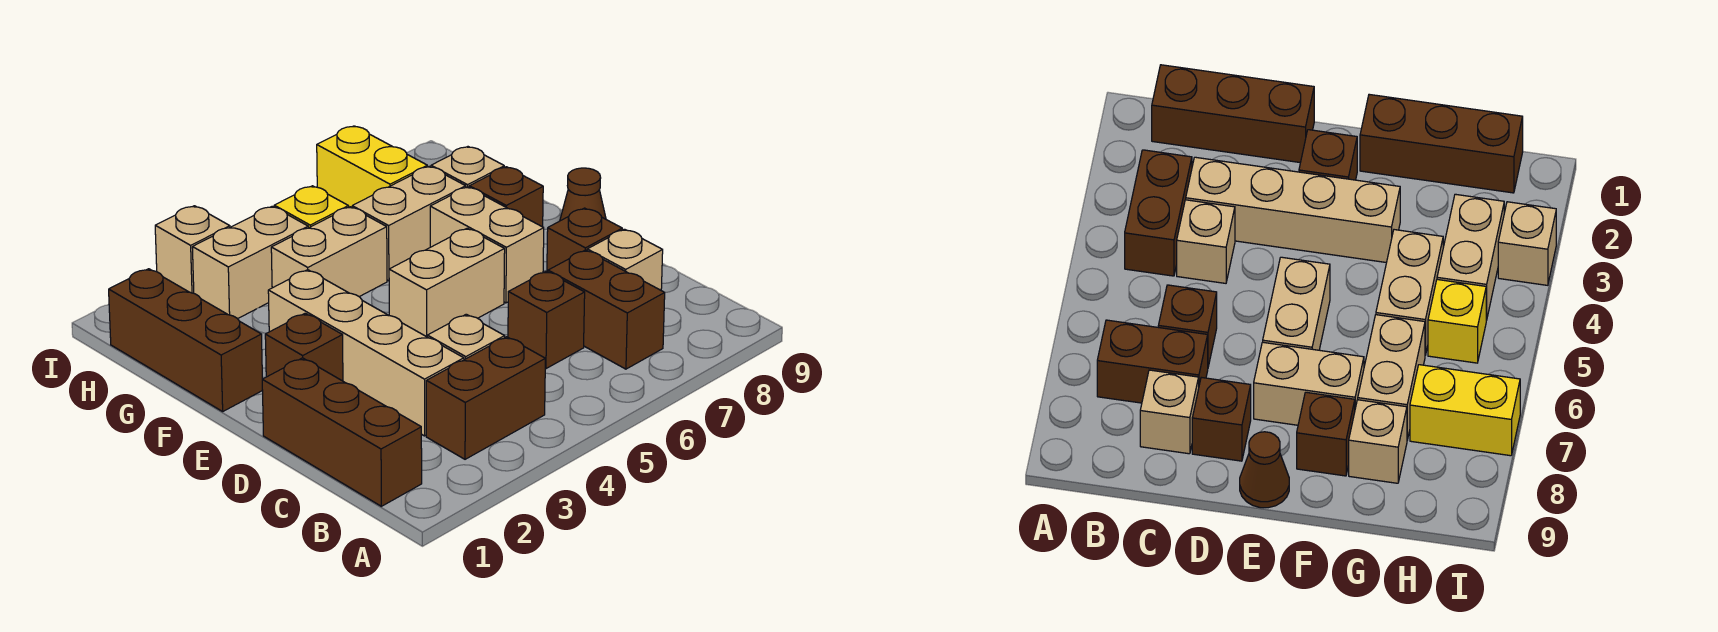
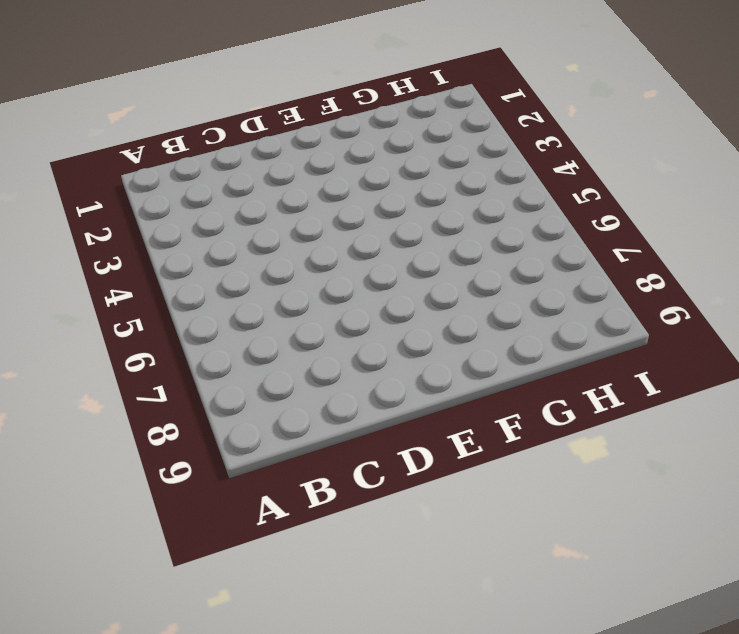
none -> brown 1x3 brick [262,358,422,506]
none -> brown 1x2 brick [426,337,545,459]
none -> brown 1x2 brick [548,250,665,369]

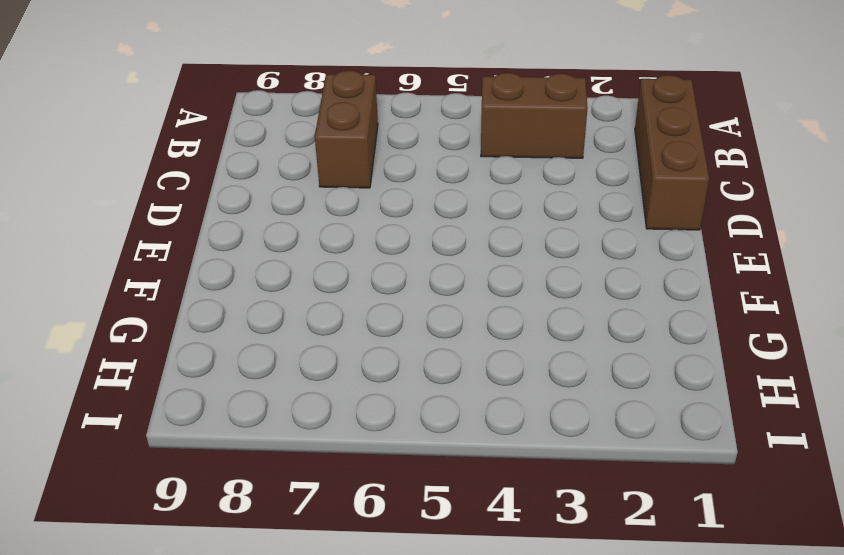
none -> tan 1x4 brick [268,270,464,436]
none -> tan 1x1 brick [427,314,505,360]
none -> brown 1x1 brick [508,271,585,369]

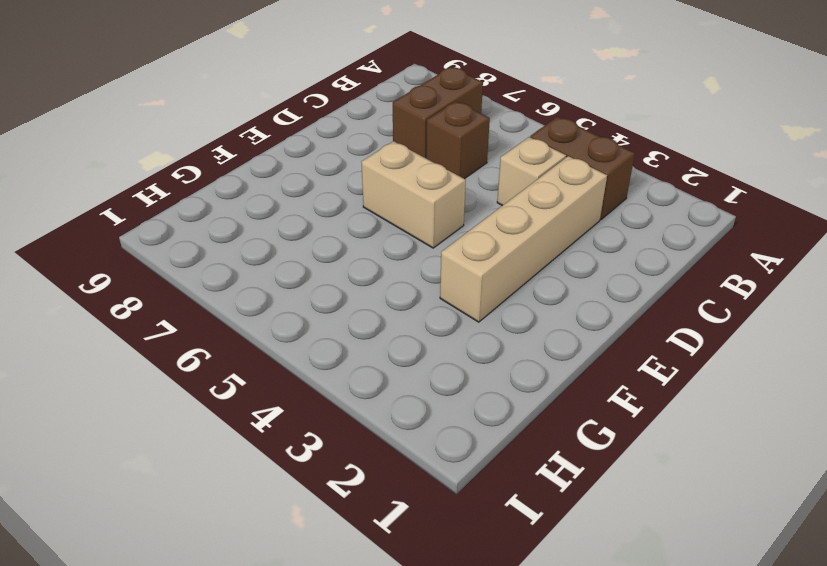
none -> brown 1x3 brick [262,358,422,506]
none -> tan 1x1 brick [587,229,663,290]
none -> brown 1x1 brick [547,208,622,272]

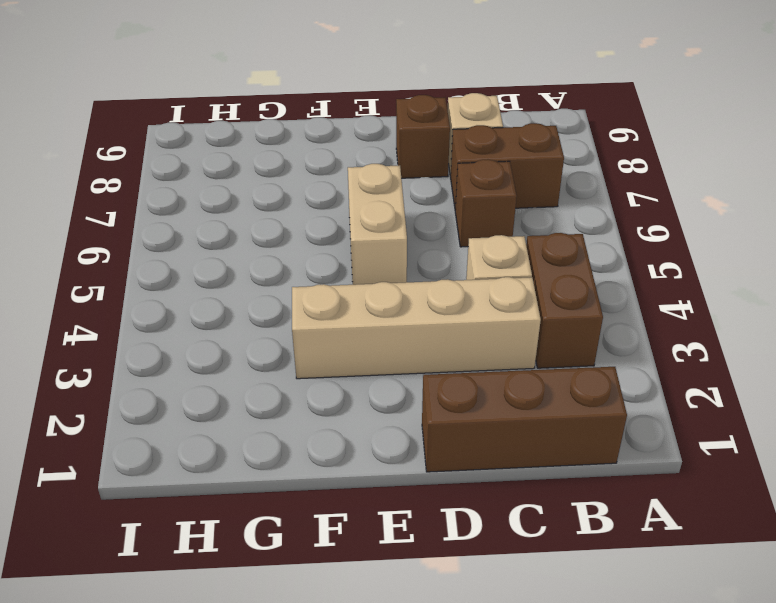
none -> brown 1x1 brick [265,313,343,381]
none -> tan 1x2 brick [430,187,544,303]
none -> brown 1x1 cone [560,168,606,221]

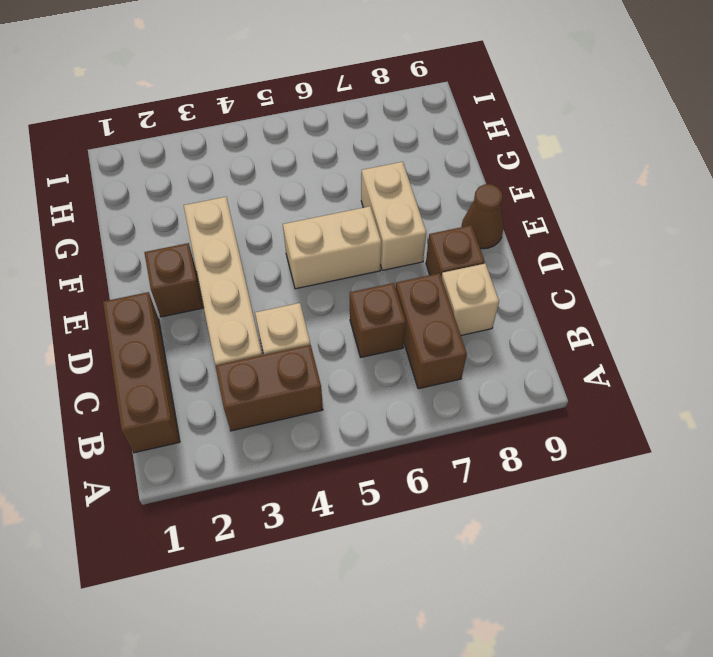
none -> brown 1x3 brick [109,269,263,411]
none -> brown 1x1 brick [469,167,543,227]
none -> tan 1x2 brick [271,207,387,297]

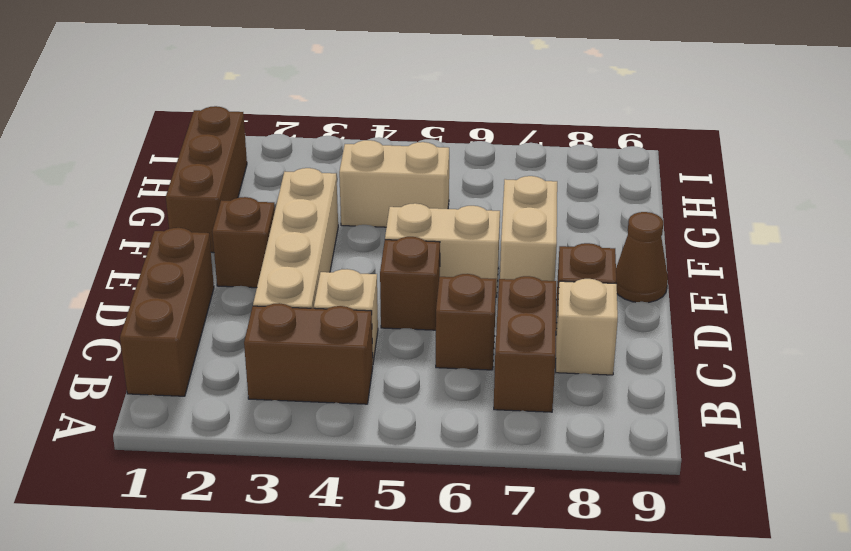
brown 1x1 brick [380,237,440,330] -> brown 1x1 brick moved to [469,167,543,227]
none -> tan 1x2 brick [352,166,466,281]
none -> tan 1x1 brick [431,147,504,187]
none -> tan 1x2 brick [192,206,308,319]

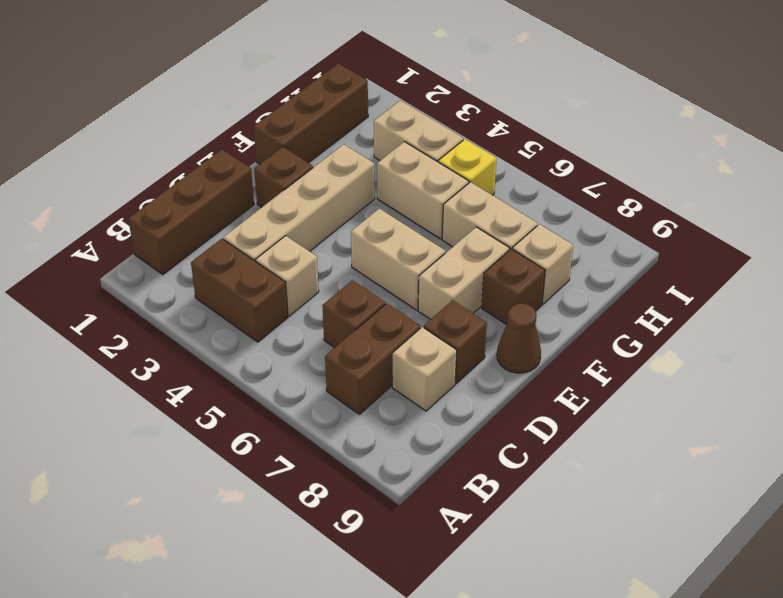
none -> yellow 1x2 brick [317,126,427,207]
none -> tan 1x1 brick [155,206,230,293]

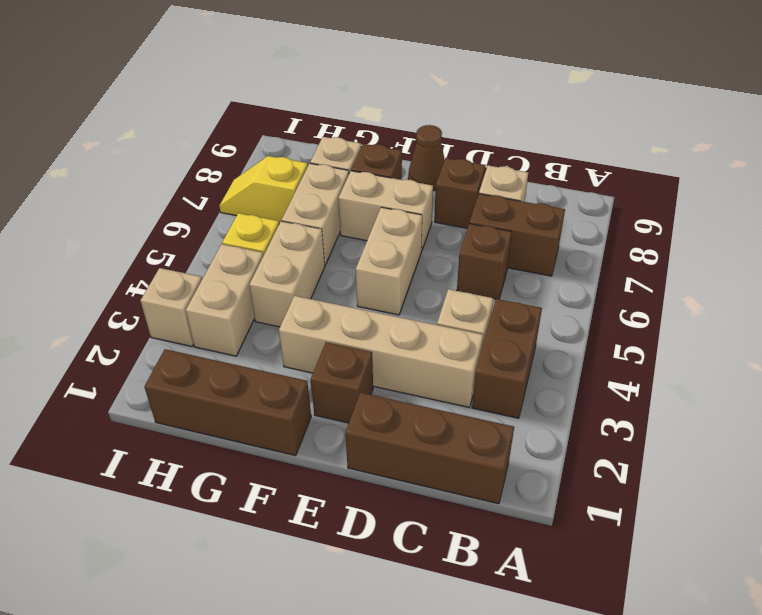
yellow 1x2 slope [219,156,308,224] -> yellow 1x2 brick [317,126,427,207]

